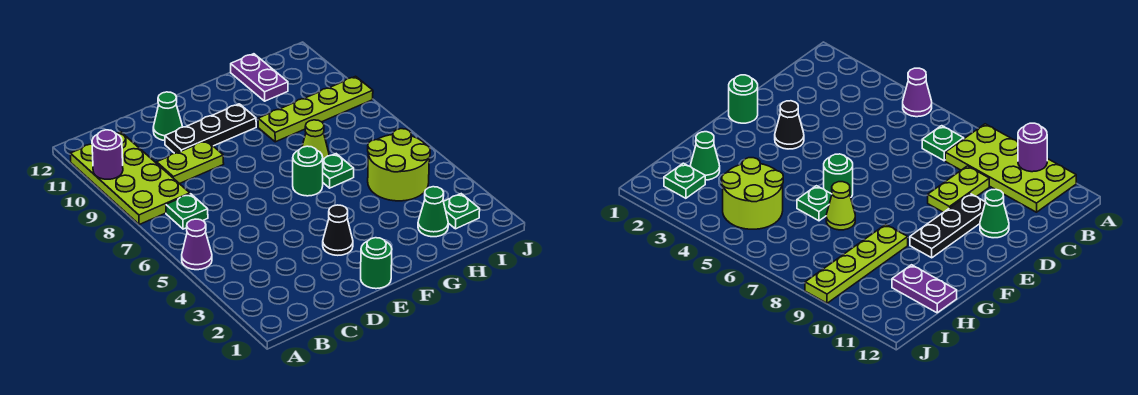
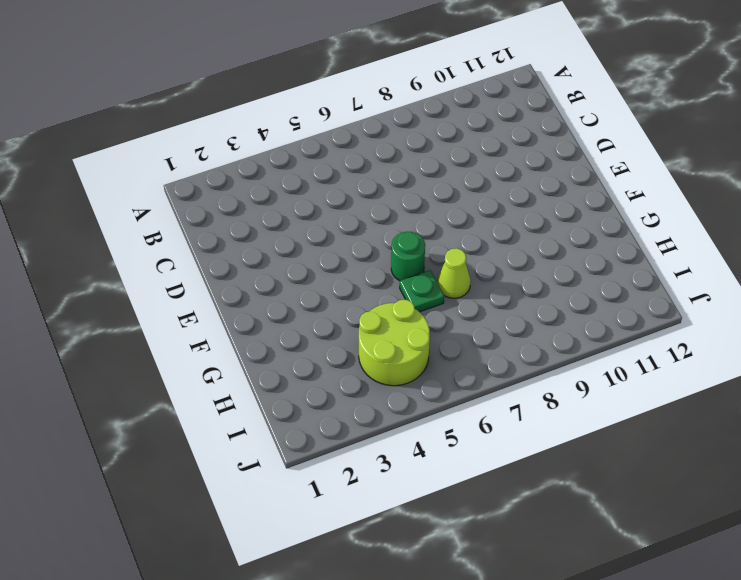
none -> purple 1x1 cone [182,219,212,270]
none -> lime 2x4 plate [70,132,190,225]
none -> green 1x1 plate [166,194,208,229]

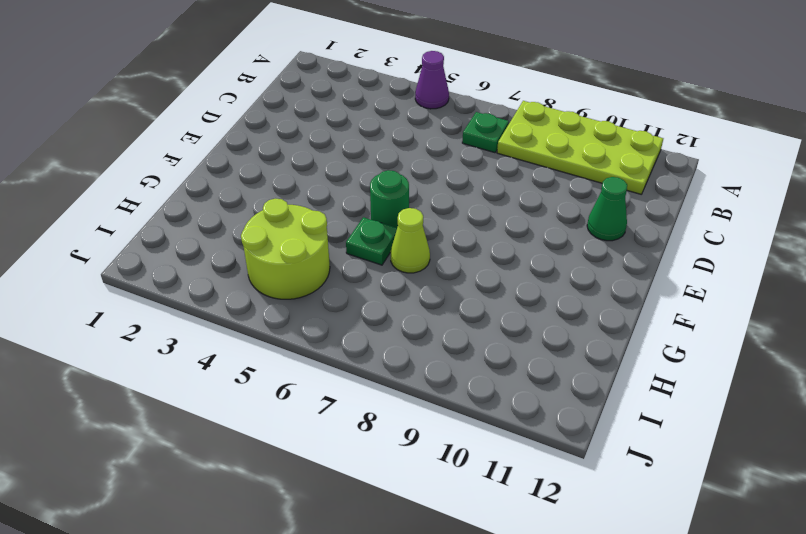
none -> lime 1x2 plate [157,141,224,184]
none -> black 1x3 plate [165,104,256,153]
none -> green 1x1 round brick [361,238,392,289]

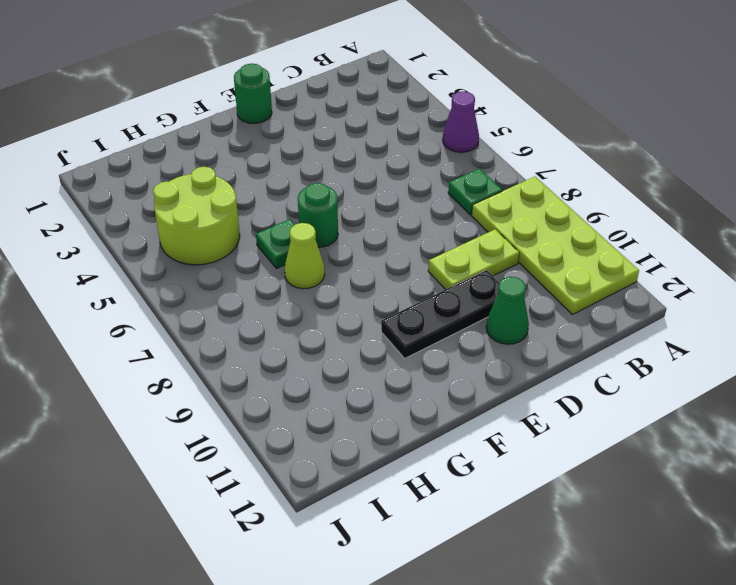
none -> black 1x1 cone [323,205,353,255]
none -> lime 1x4 plate [258,76,373,142]
none -> green 1x1 cone [418,187,448,237]

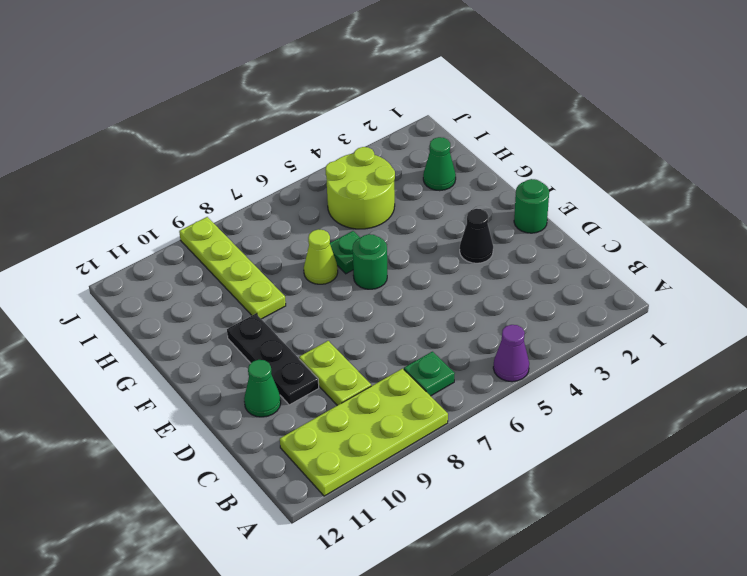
none -> purple 1x2 plate [231,54,288,101]
none -> green 1x1 plate [444,194,480,229]
none -> purple 1x1 round brick [92,130,123,179]

